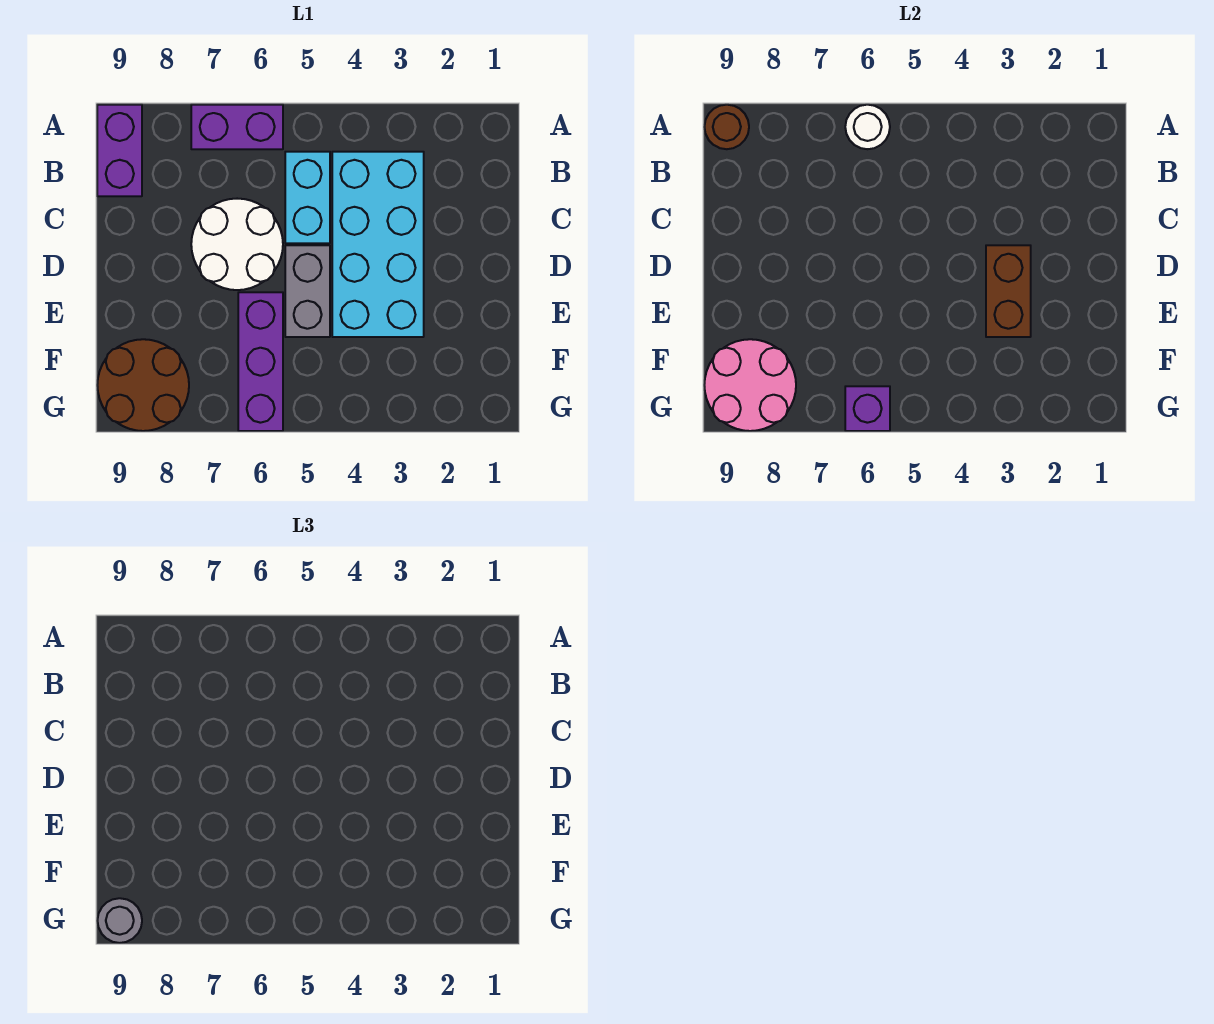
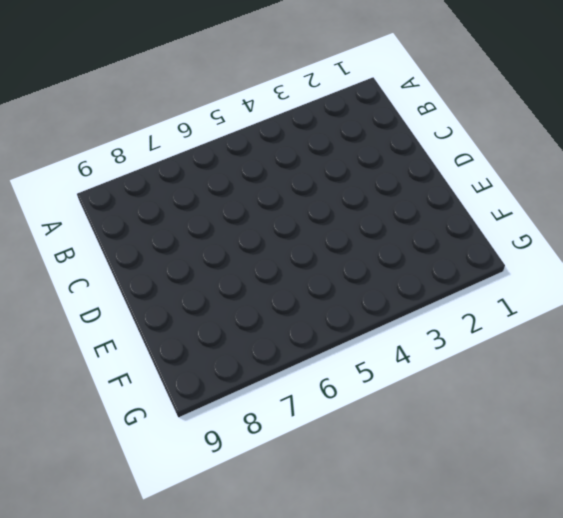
none -> purple 1x2 brick [191,105,283,149]
none -> purple 1x2 brick [97,105,142,196]
none -> cyan 2x4 brick [332,152,424,337]

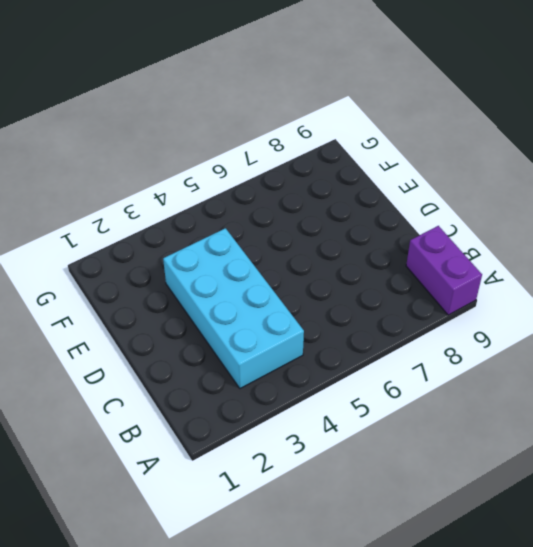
none -> purple 1x2 brick [191,105,283,149]
none -> cyan 1x2 brick [285,152,330,243]
none -> white 2x2 round brick [191,199,283,290]

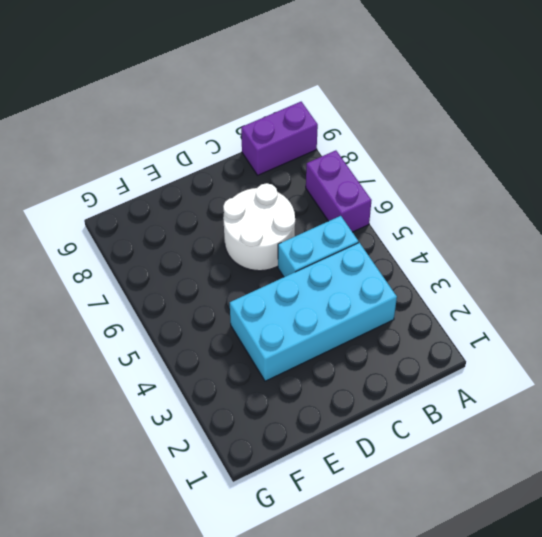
none -> grey 1x2 brick [285,245,330,337]
none -> purple 1x3 brick [238,292,283,431]
none -> brown 2x2 round brick [97,339,189,431]

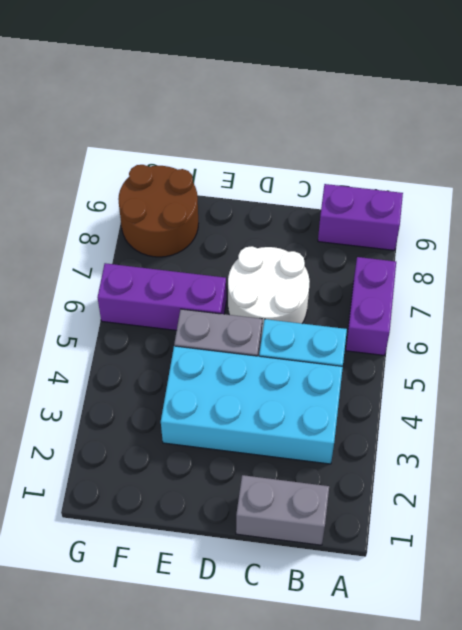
grey 1x2 brick [236,475,329,545] -> none
none -> white 1x1 round brick [845,105,890,149]
none -> brown 1x1 round brick [705,105,749,149]
none -> brown 1x2 brick [986,245,1031,337]

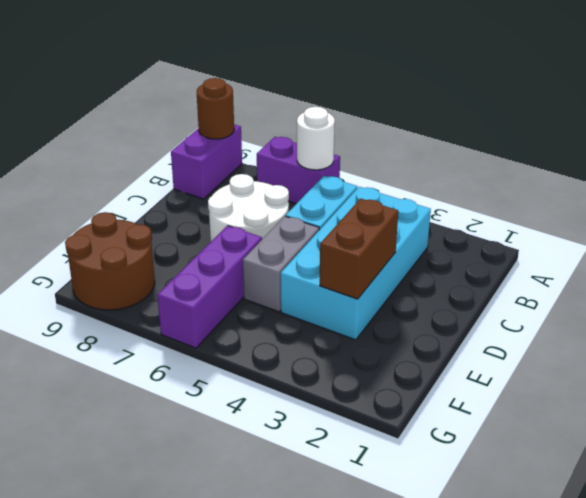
none -> pink 2x2 round brick [704,339,796,431]
none -> purple 1x1 brick [845,386,890,431]
none -> grey 1x1 round brick [97,898,142,943]

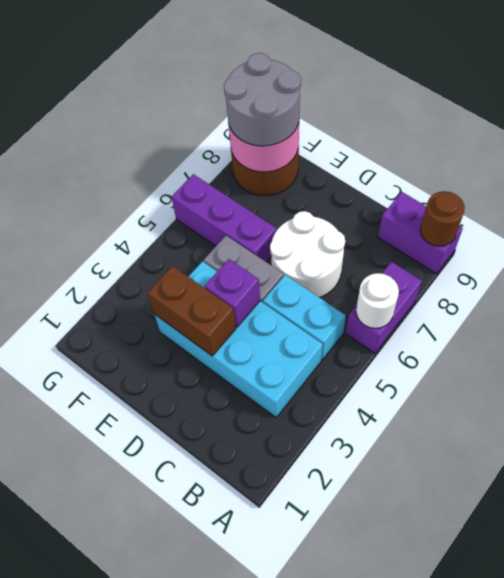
purple 1x1 brick [205,259,260,327] -> purple 1x1 brick moved to [845,386,890,431]
grey 2x2 round brick [224,53,301,146] -> grey 1x1 round brick [97,898,142,943]

